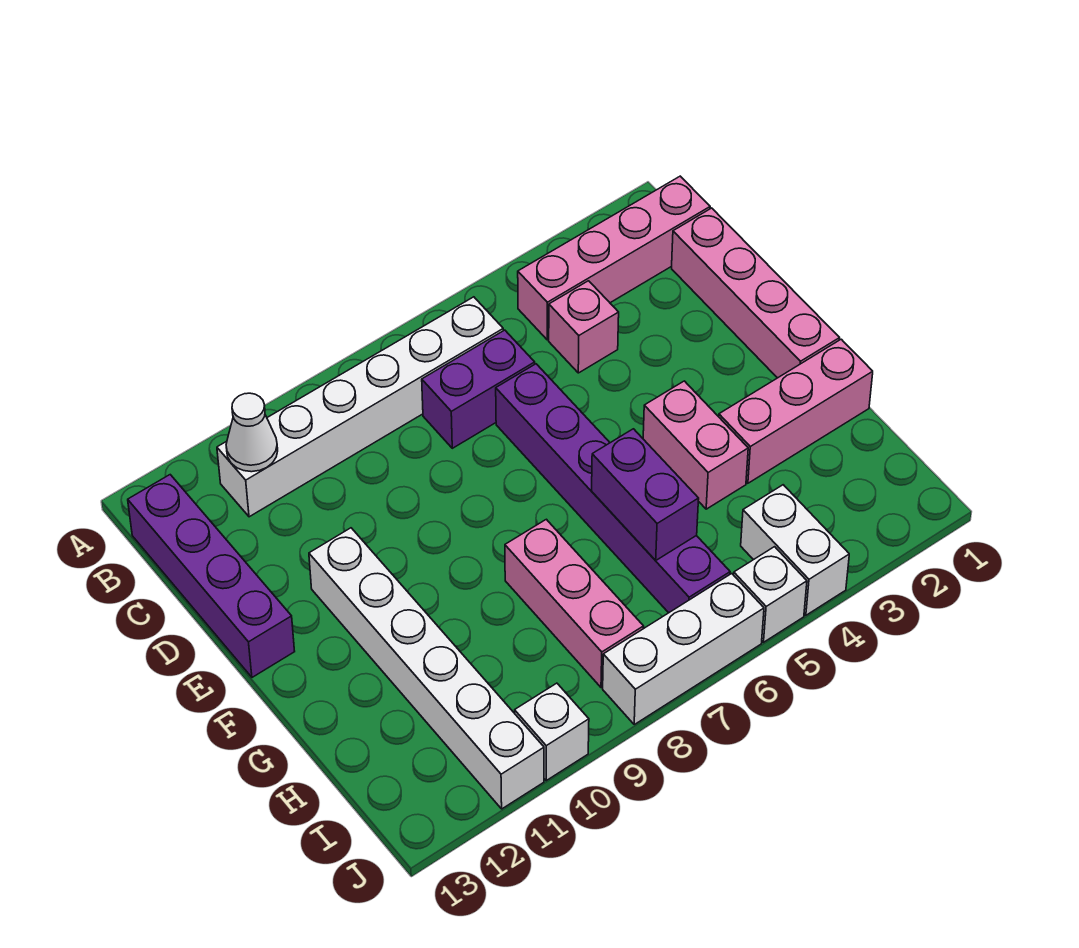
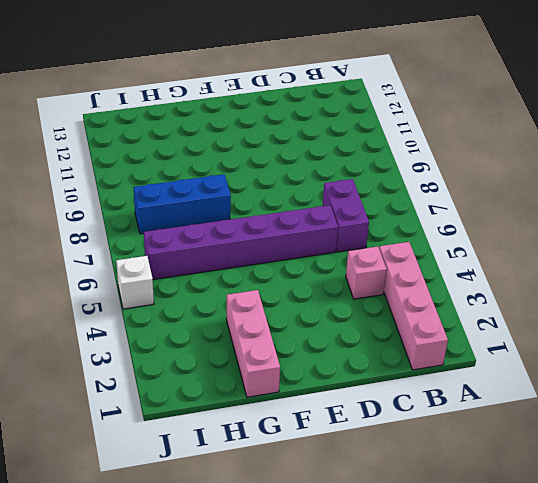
blue 1x3 brick [134,174,231,234] -> pink 1x3 brick [505,519,644,688]
none -> white 1x6 brick [217,297,503,517]
none -> purple 1x4 brick [128,475,295,677]
none -> pink 1x4 brick [672,208,840,378]

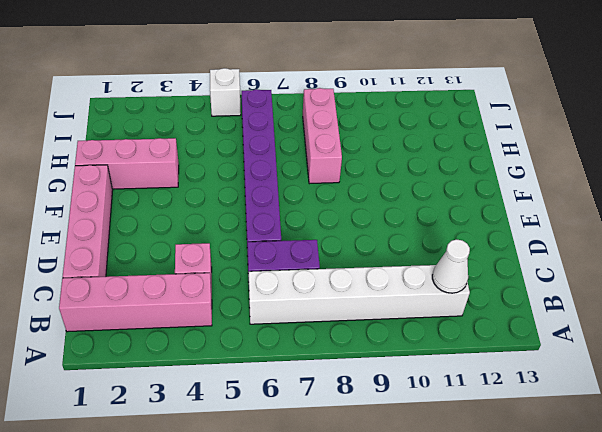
none -> purple 1x4 brick [128,475,295,677]
none -> white 1x6 brick [309,528,544,809]
none -> pink 1x2 brick [643,381,748,509]

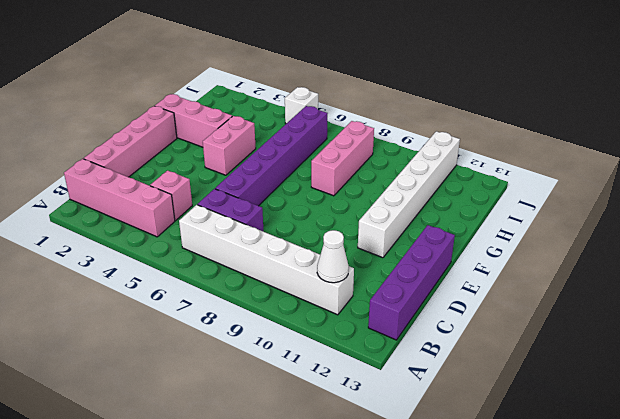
none -> white 1x2 brick [741,485,849,615]
none -> white 1x3 brick [603,574,764,724]
none -> white 1x1 brick [515,683,589,781]

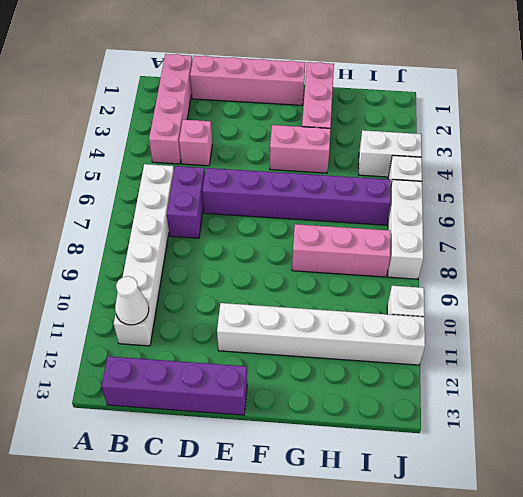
none -> purple 1x2 brick [592,429,699,560]

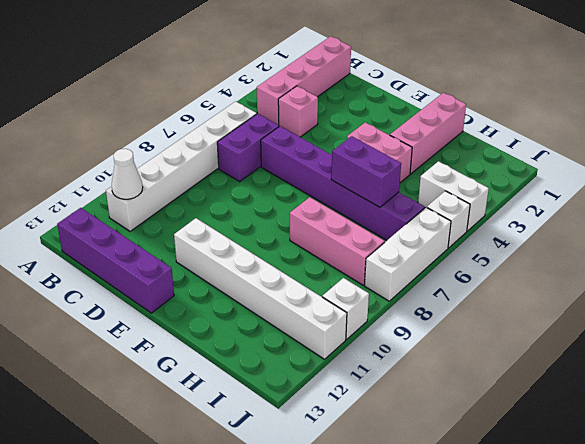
none -> pink 1x4 brick [672,208,840,378]

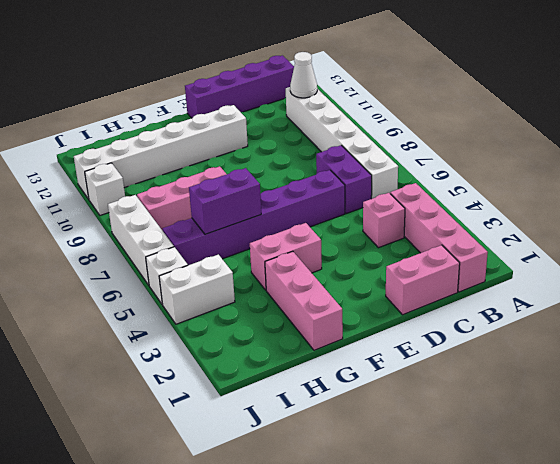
pink 1x2 brick [386,245,460,315] -> pink 1x4 brick [672,208,840,378]

